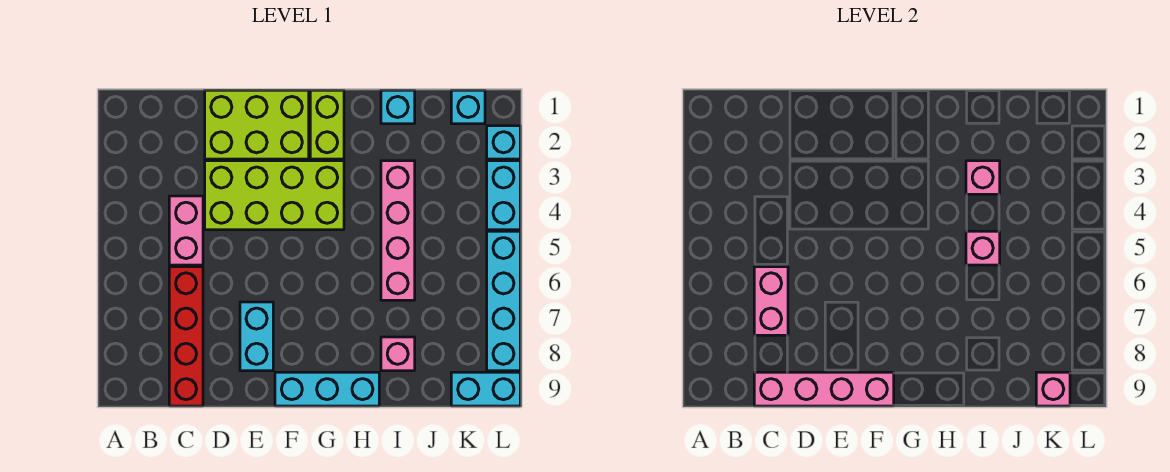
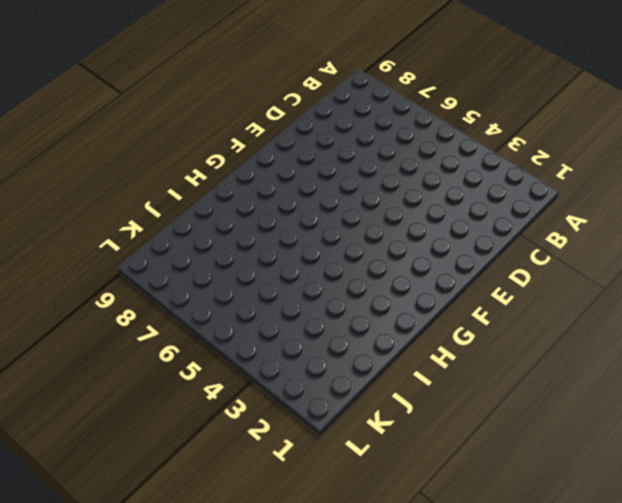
none -> pink 1x2 brick [169,196,203,265]
none -> red 1x4 brick [169,267,203,406]
none -> lime 2x3 brick [205,90,309,159]

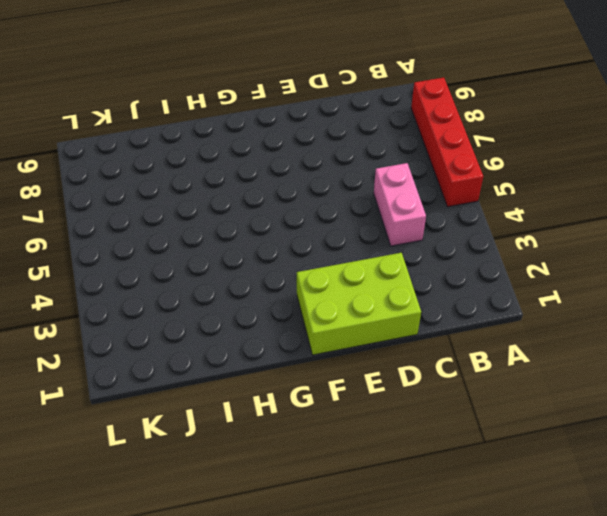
red 1x4 brick [411,78,483,207] -> red 1x4 brick moved to [169,267,203,406]
none -> lime 2x4 brick [205,161,344,230]
none -> cyan 1x2 brick [240,302,273,371]
none -> cyan 1x3 brick [275,372,379,406]

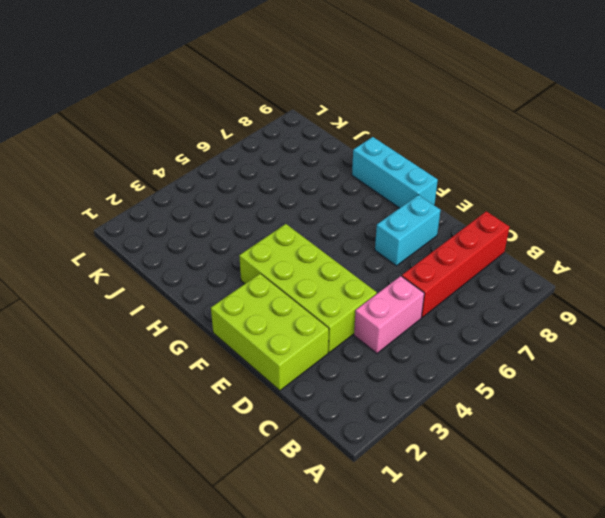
none -> lime 1x2 brick [310,90,344,159]
none -> cyan 1x1 brick [381,90,415,124]
none -> pink 1x4 brick [381,161,415,300]

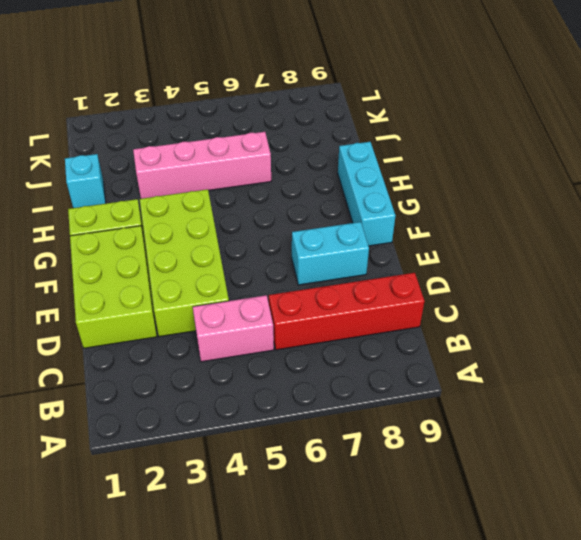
none -> pink 1x1 brick [381,337,415,371]
none -> cyan 1x1 brick [451,90,485,124]
none -> cyan 1x2 brick [451,372,520,406]

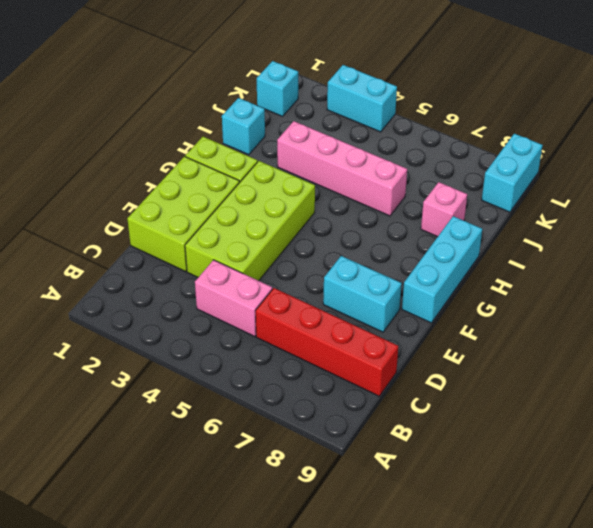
none -> cyan 1x1 brick [487,126,520,159]
none -> cyan 1x4 brick [487,231,520,371]
none -> pink 1x2 brick [754,267,788,335]

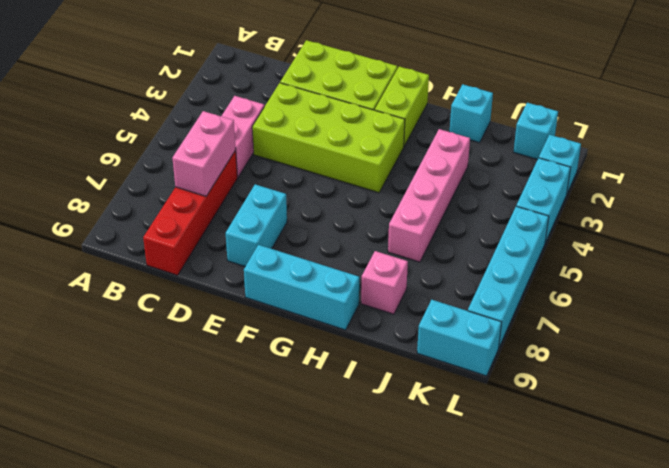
none -> pink 1x4 brick [754,372,894,406]
none -> pink 1x1 brick [966,161,1000,194]
none -> pink 1x1 brick [966,231,1000,265]

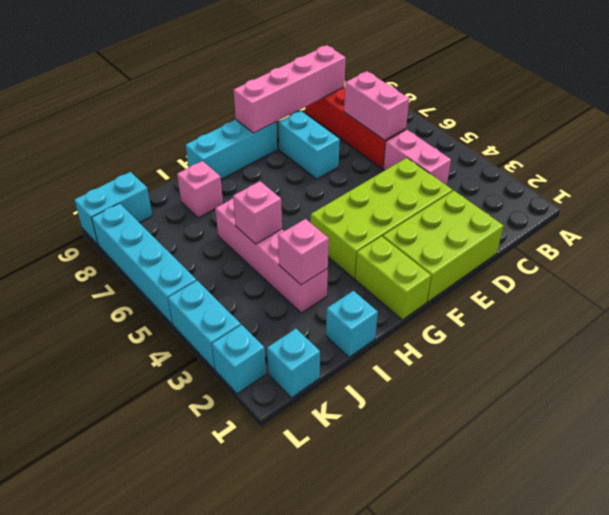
none -> pink 1x1 brick [1036,372,1070,406]

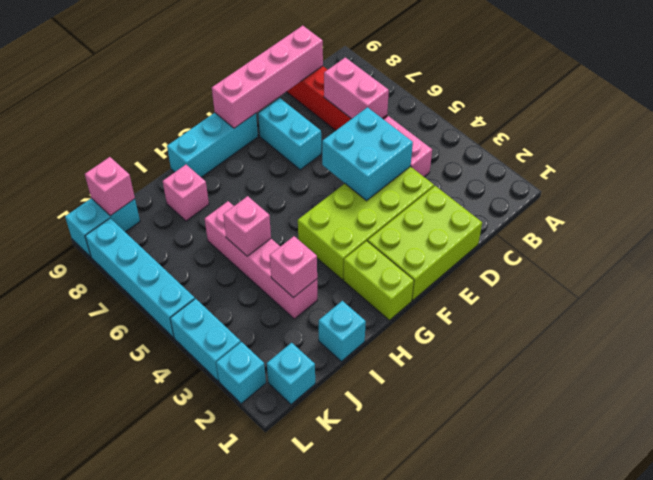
cyan 2x2 brick [322,107,413,201] -> none

